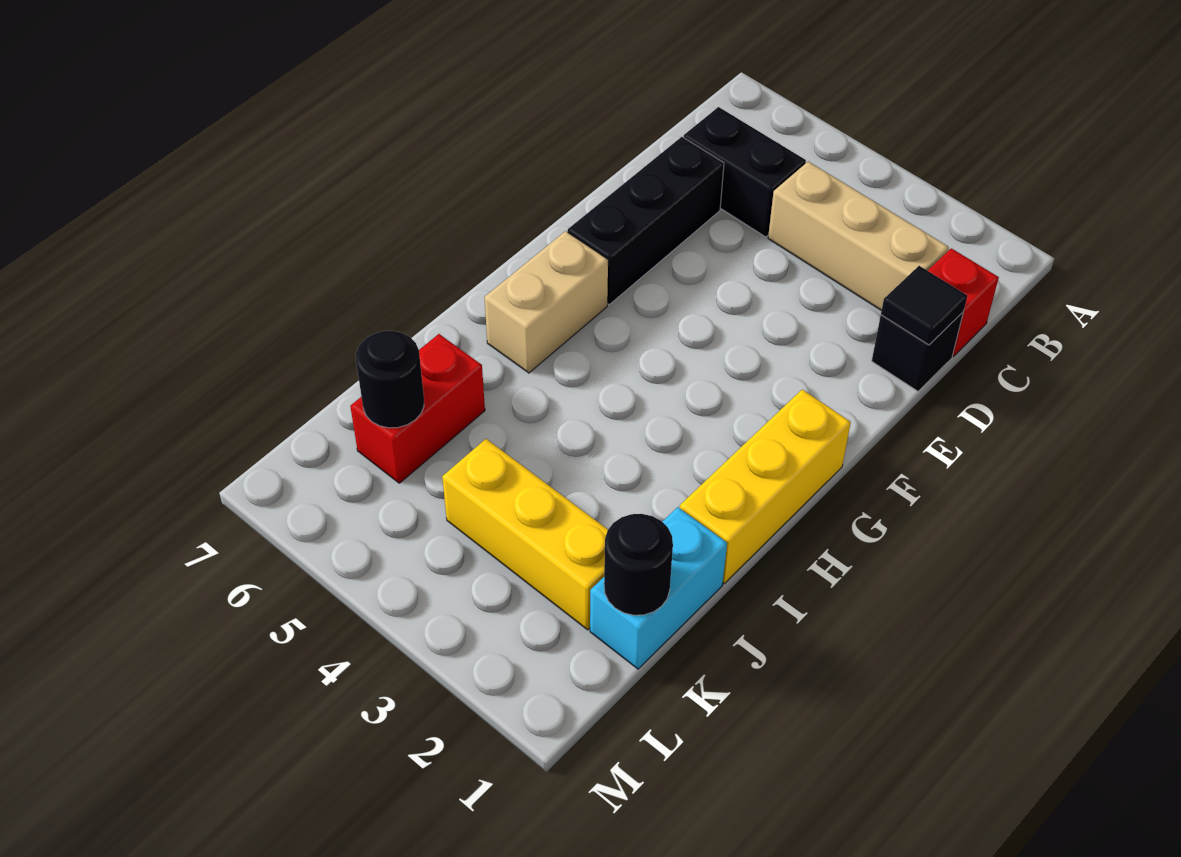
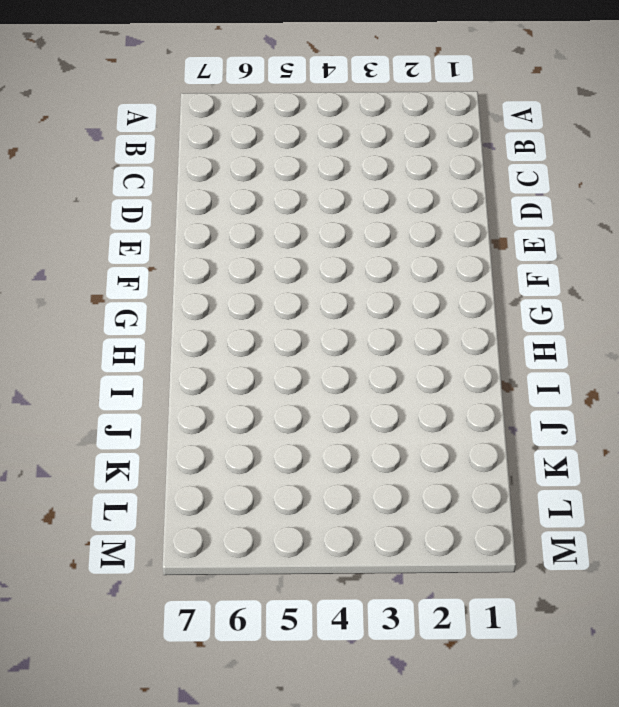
none -> red 1x1 brick [928,248,999,356]
none -> tan 1x3 brick [768,161,949,310]
none -> black 1x2 brick [683,107,806,237]

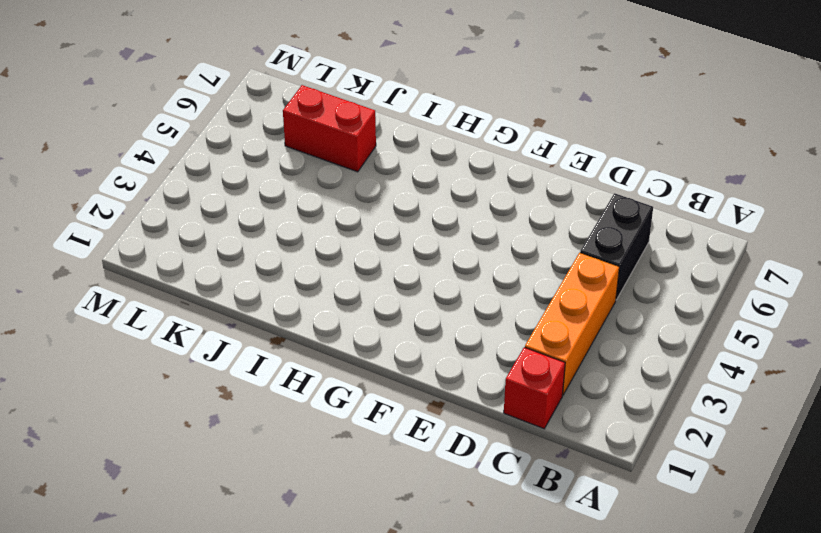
orange 1x3 brick [525,253,619,395] -> tan 1x3 brick [768,161,949,310]
none -> black 1x1 brick [872,312,963,391]
none -> black 1x3 brick [568,137,724,304]
none -> yellow 1x3 brick [680,390,851,583]

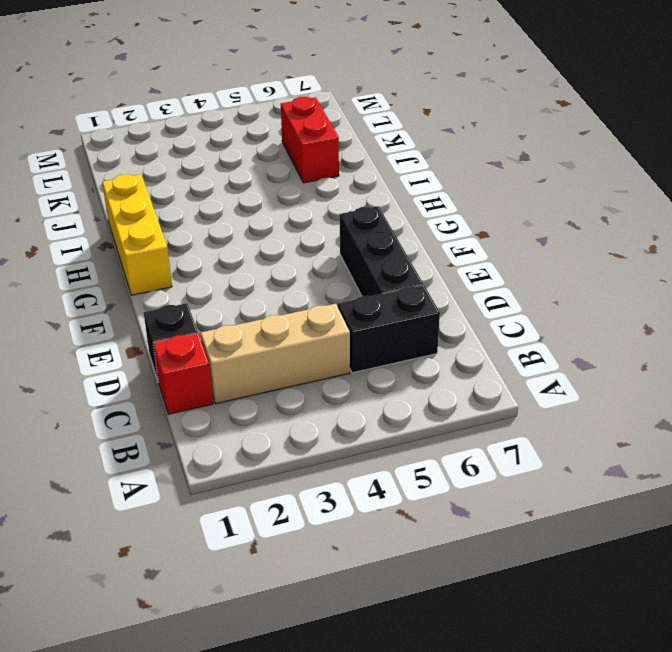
none -> tan 1x2 brick [484,231,608,373]
none -> cyan 1x2 brick [590,507,727,669]
none -> yellow 1x3 brick [442,439,608,630]

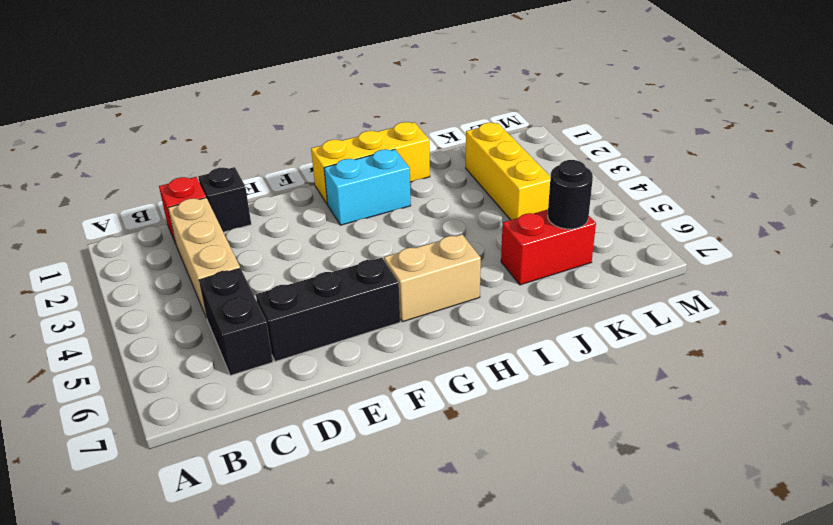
cyan 1x2 brick [324,149,411,225] -> cyan 1x2 brick moved to [590,507,727,669]
none -> black 1x1 tile [881,266,967,345]
none -> black 1x1 round brick [604,514,673,615]

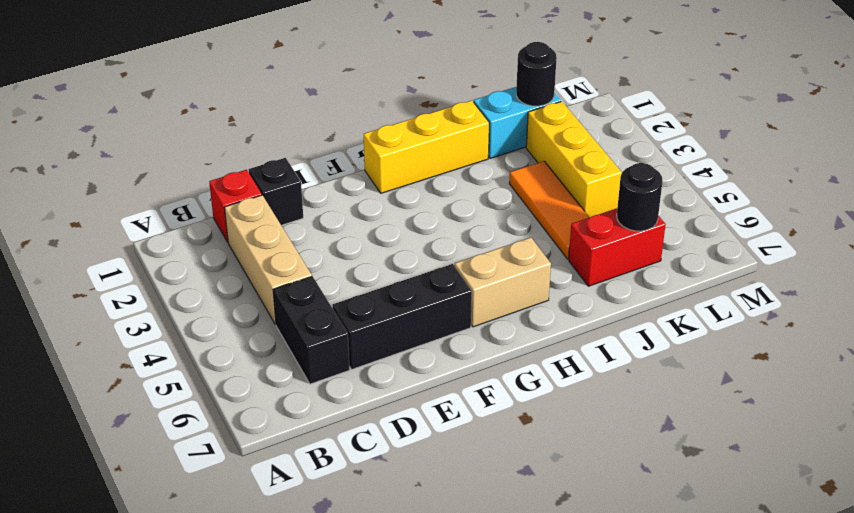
orange 1x3 tile [509,161,590,259] -> none
none -> black 1x1 tile [881,266,967,345]

